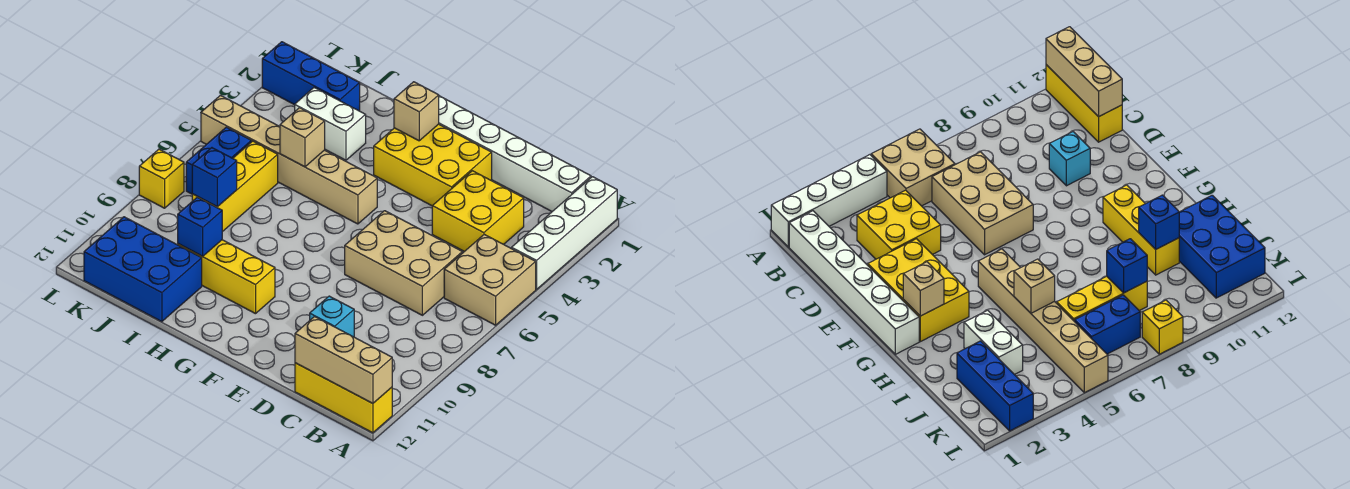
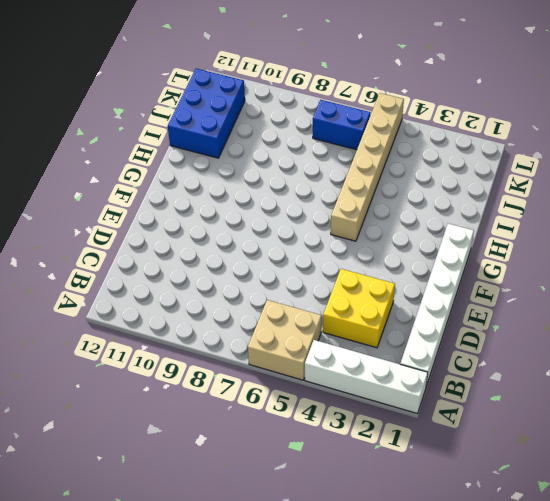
none -> yellow 1x3 brick [295,363,392,433]
none -> tan 2x3 brick [345,211,462,315]
none -> cyan 1x1 brick [310,296,354,337]

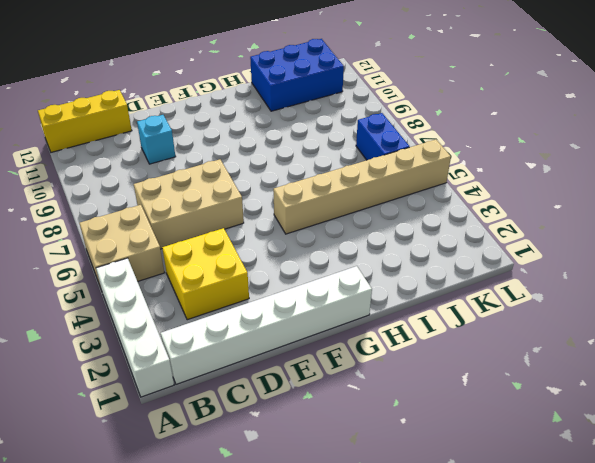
none -> yellow 2x3 brick [374,124,492,206]
none -> yellow 1x3 brick [178,240,275,314]
none -> white 1x2 brick [295,88,366,160]

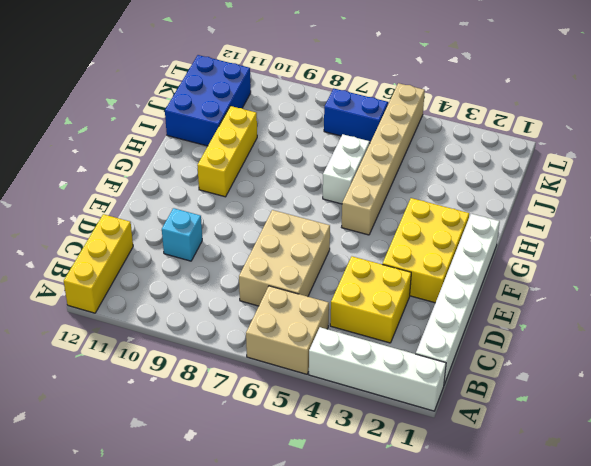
white 1x2 brick [323,134,370,204] -> white 1x2 brick moved to [295,88,366,160]
none -> blue 1x3 brick [262,42,360,111]
none -> yellow 1x3 brick [192,141,278,232]
none -> yellow 1x1 brick [139,149,184,208]

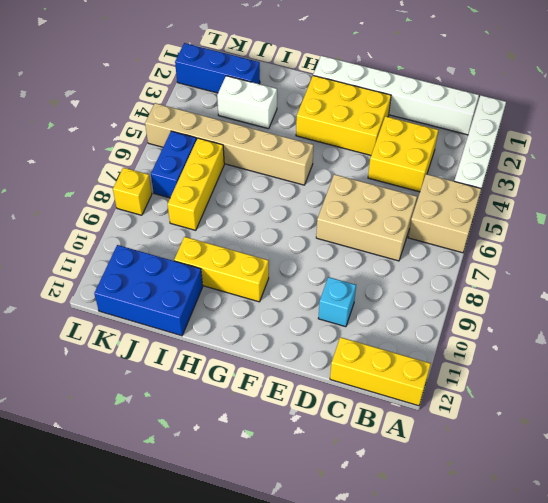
none -> tan 1x3 brick [295,317,392,404]
none -> tan 1x1 brick [394,82,439,141]
none -> tan 1x1 brick [280,108,325,167]

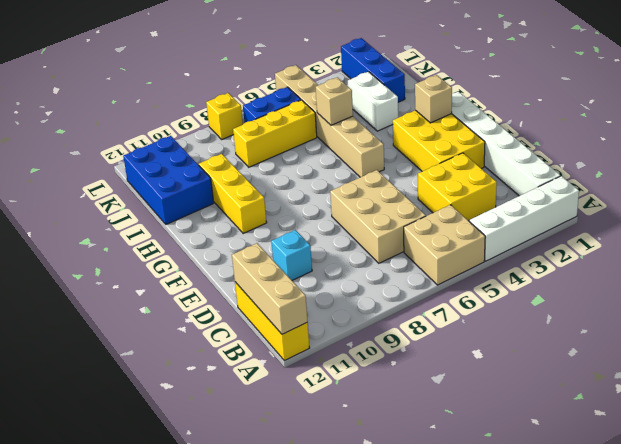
none -> blue 1x1 brick [178,197,222,256]
none -> blue 1x1 brick [192,148,237,207]

